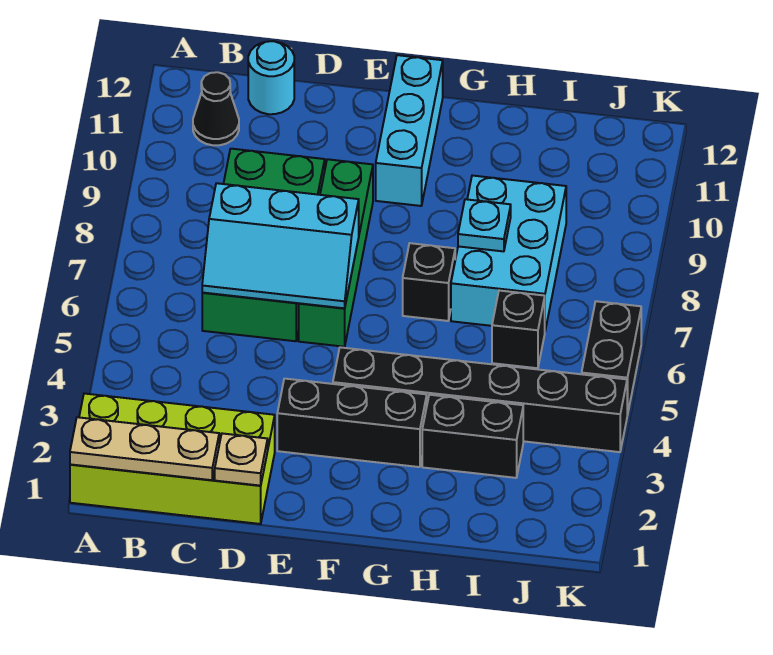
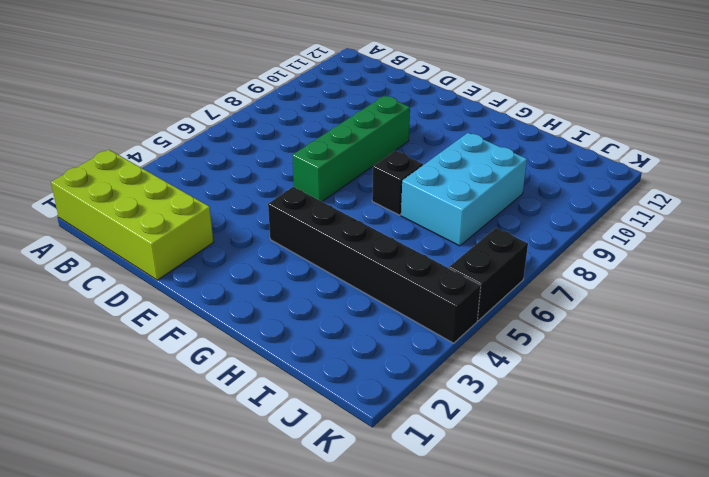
none -> black 1x1 cone [193,72,239,145]
none -> green 2x4 brick [202,149,325,341]
none -> cyan 1x1 round brick [248,41,294,114]

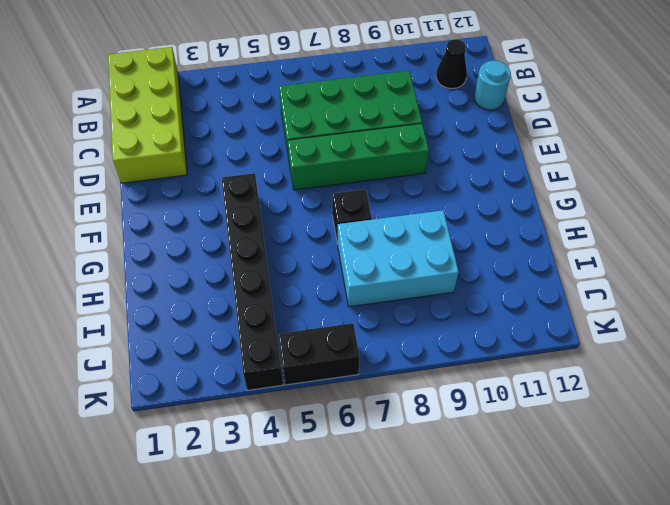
none -> black 1x3 brick [277,379,427,467]
none -> cyan 1x3 brick [376,55,443,206]
none -> black 1x2 brick [422,395,523,478]

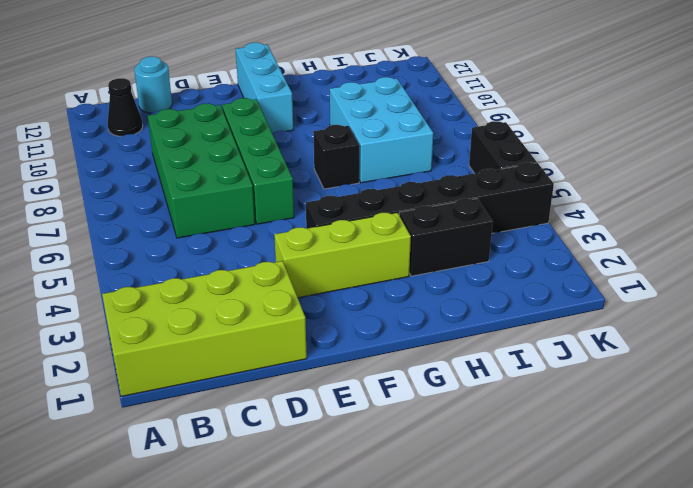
lime 1x3 brick [274,213,411,298] -> black 1x3 brick [277,379,427,467]
none -> black 1x1 brick [492,291,545,368]
none -> tan 1x3 plate [70,417,219,480]
none -> cyan 2x3 slope [202,183,359,308]

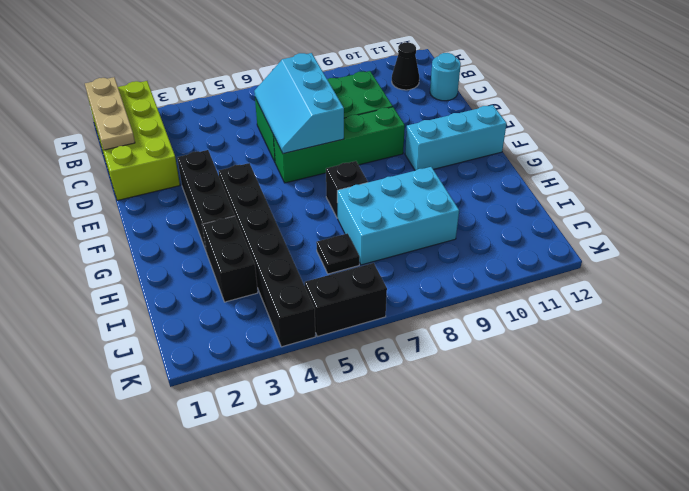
black 1x1 plate [316,233,360,274] -> black 1x1 brick [492,291,545,368]
none -> tan 1x1 plate [215,433,268,486]
none -> cyan 1x1 plate [458,199,511,251]

